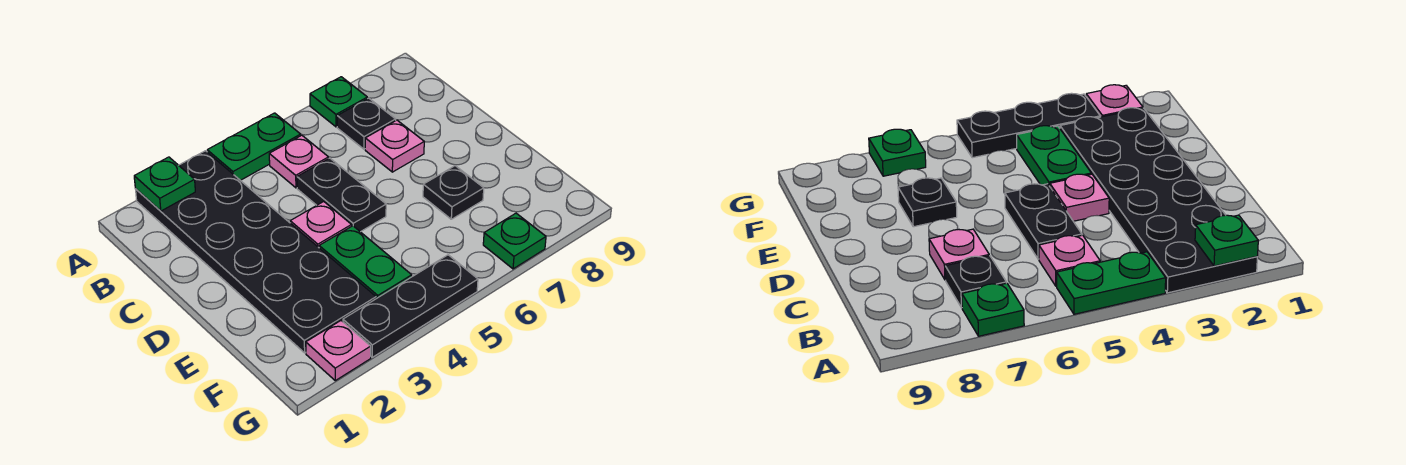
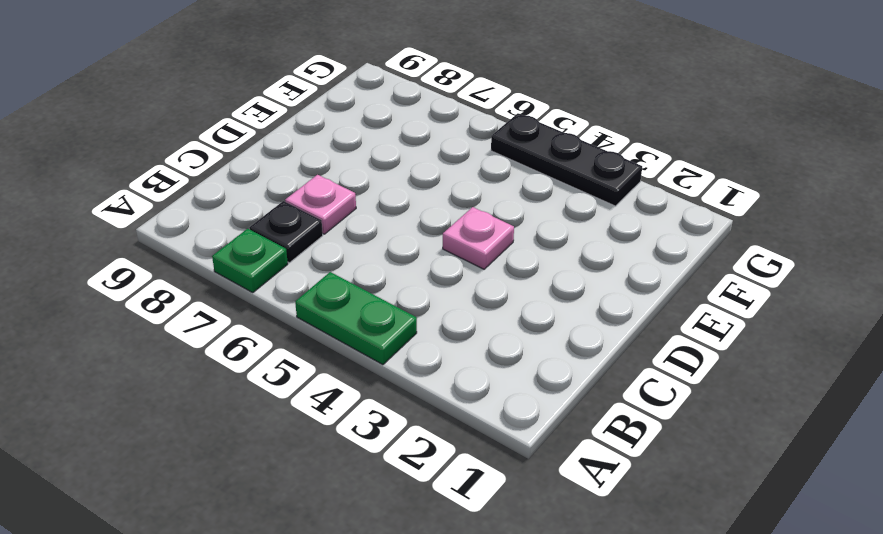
none -> black 2x6 plate [136,151,376,353]
none -> pink 1x1 plate [269,135,329,188]
none -> black 1x2 plate [297,158,386,232]

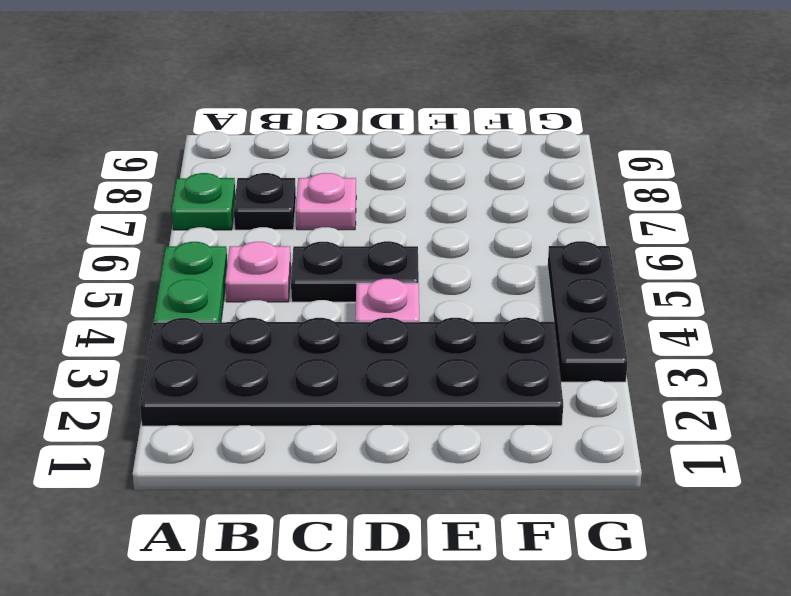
none -> green 1x2 plate [319,226,412,299]
none -> black 1x1 plate [423,166,484,219]
none -> pink 1x1 plate [306,321,371,381]

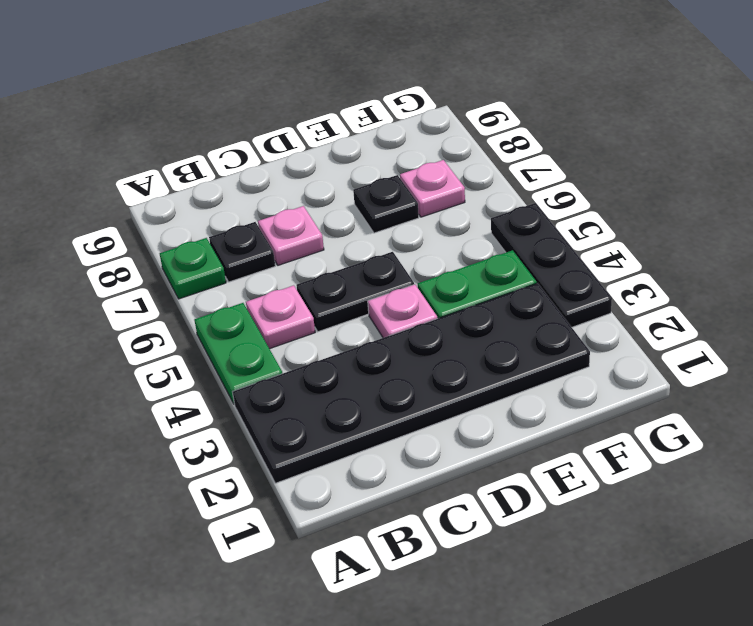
pink 1x1 plate [400,160,465,217] -> pink 1x1 plate moved to [306,321,371,381]
none -> green 1x1 plate [483,213,546,269]
none -> green 1x1 plate [134,157,195,211]

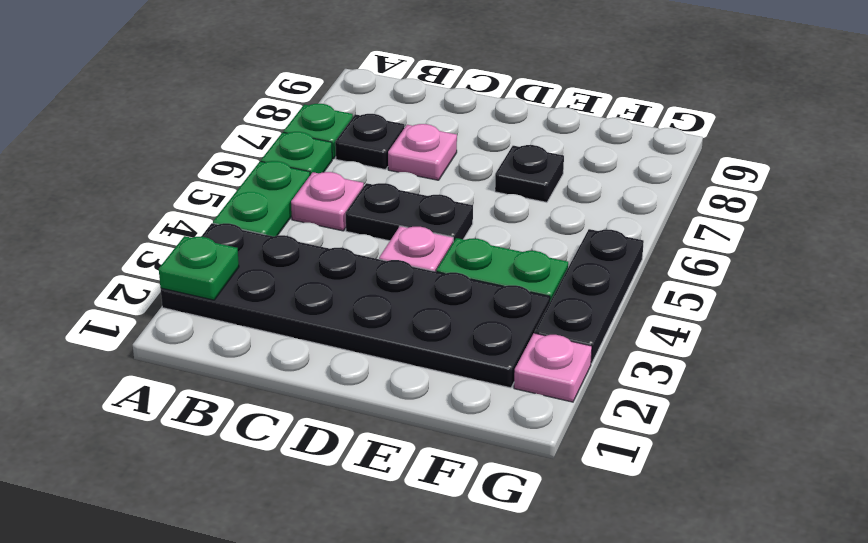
green 1x1 plate [261,132,332,175] -> green 1x1 plate moved to [483,213,546,269]

